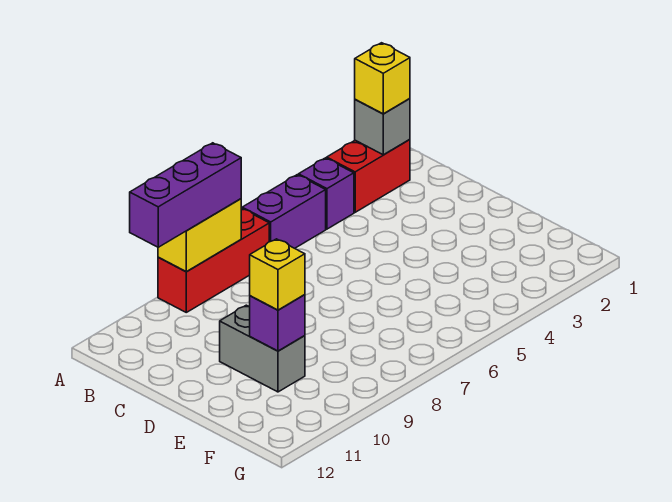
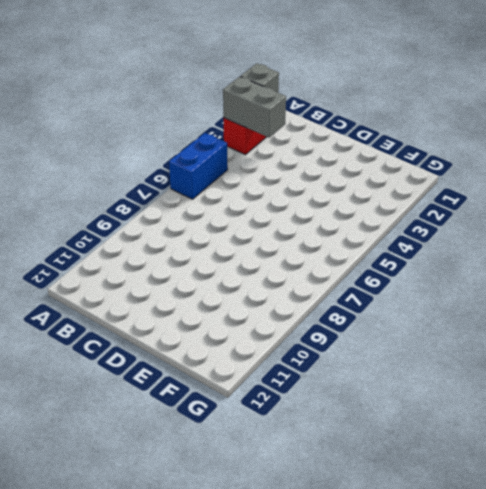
grey 1x2 brick [223,77,286,138] -> grey 1x2 brick moved to [220,305,305,392]
blue 1x2 brick [169,133,228,199] -> purple 1x2 brick [242,175,326,248]
none -> purple 1x1 brick [299,158,354,229]
none -> red 1x3 brick [158,208,269,312]

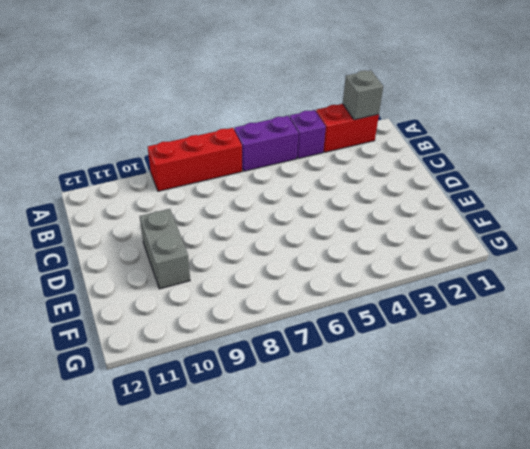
none -> yellow 1x2 brick [158,199,241,272]
none -> purple 1x1 brick [250,295,305,351]

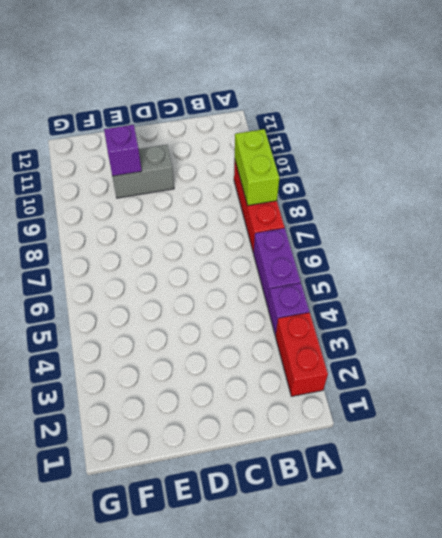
lime 1x2 brick [235,129,279,206] -> yellow 1x2 brick [158,199,241,272]
none -> grey 1x1 brick [355,98,410,155]
none -> yellow 1x1 brick [355,43,410,114]

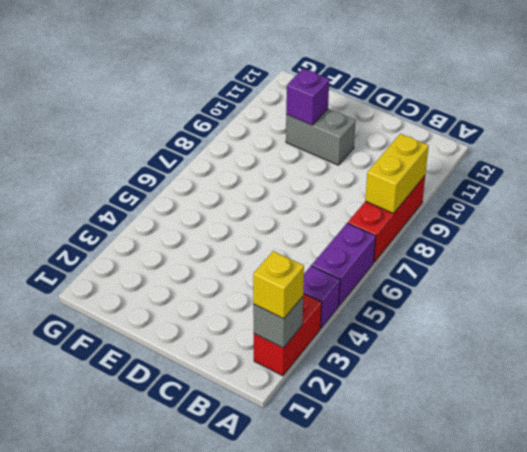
none -> purple 1x3 brick [130,143,241,247]
none -> yellow 1x1 brick [250,239,305,310]

